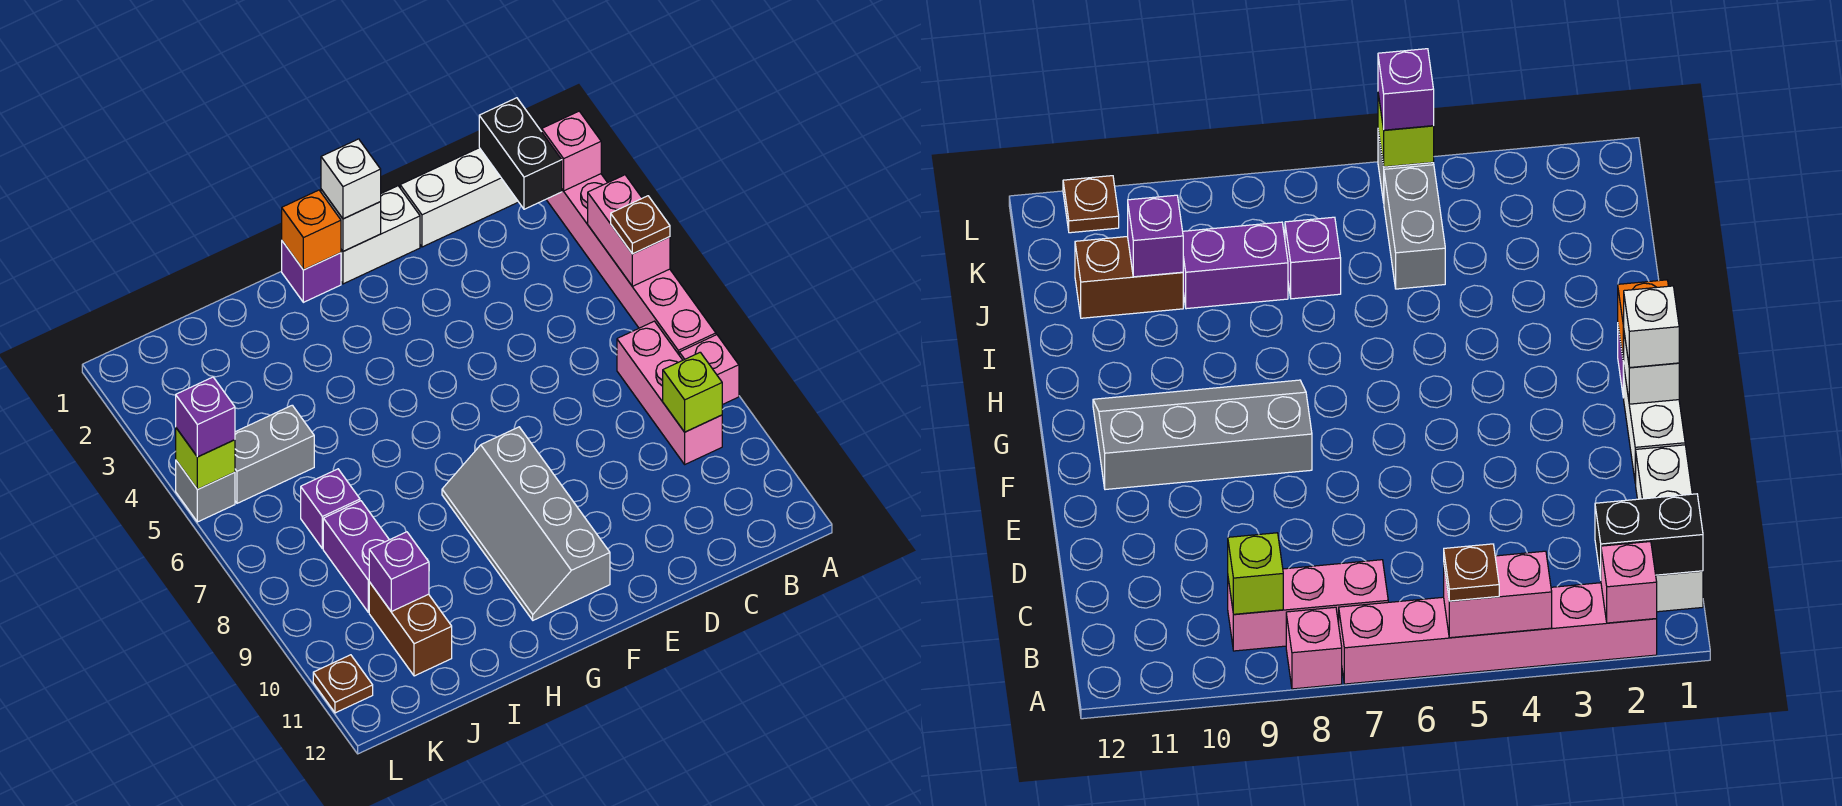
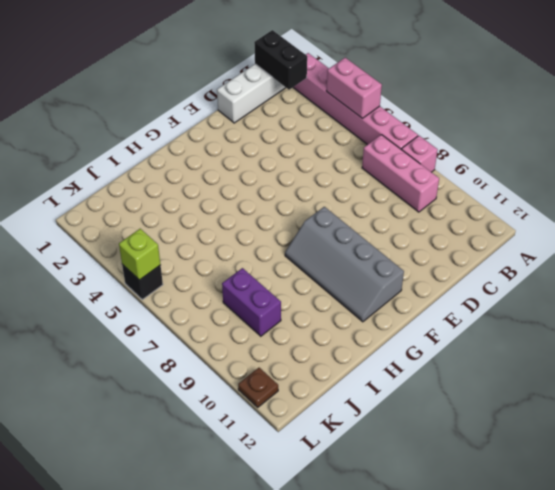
black 1x1 brick [122,264,163,300] -> grey 1x1 brick [176,461,235,522]
none -> white 1x2 brick [341,186,420,284]
none -> purple 1x1 brick [282,241,341,302]
none -> grey 1x2 brick [235,405,314,503]

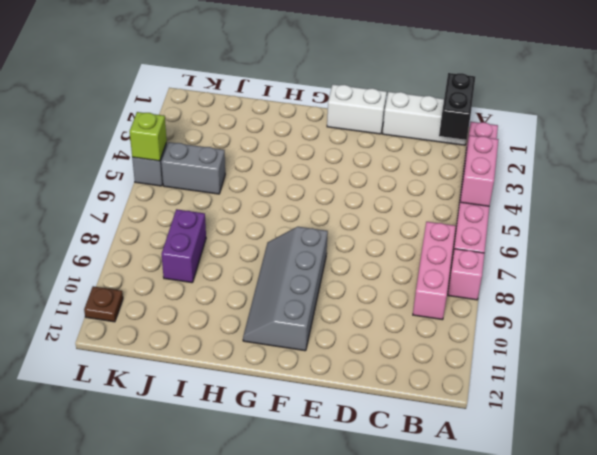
none -> purple 1x1 brick [282,241,341,302]
none -> purple 1x1 brick [301,469,360,549]
none -> brown 1x2 brick [369,582,452,676]

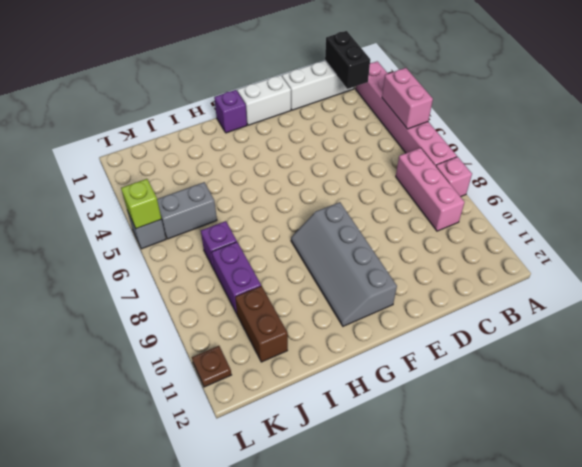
none -> pink 1x1 brick [542,111,601,191]
none -> lime 1x1 brick [663,352,722,432]
none -> white 1x1 brick [321,189,381,251]

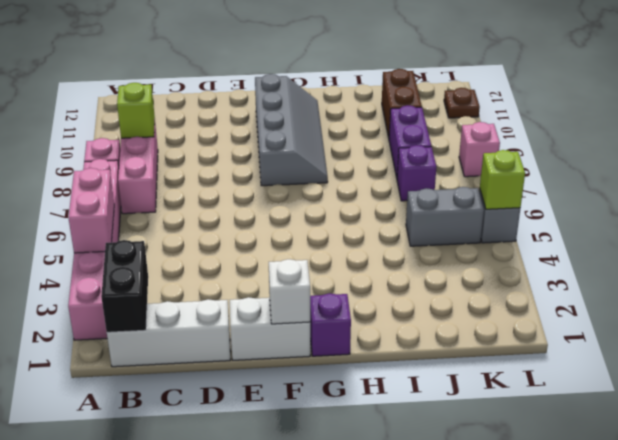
pink 1x1 brick [459,122,500,177] -> pink 1x1 brick moved to [542,111,601,191]
none -> orange 1x1 brick [282,190,341,270]
none -> purple 1x1 brick [369,532,429,611]
none -> brown 1x1 plate [611,196,670,254]

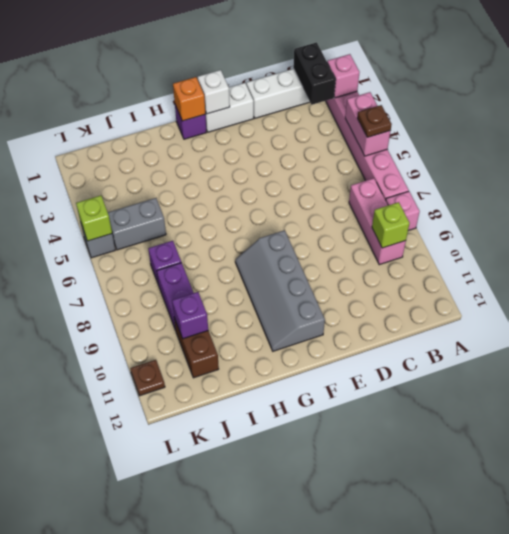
none -> white 1x1 brick [321,139,381,219]
none -> purple 1x1 brick [176,377,235,457]

